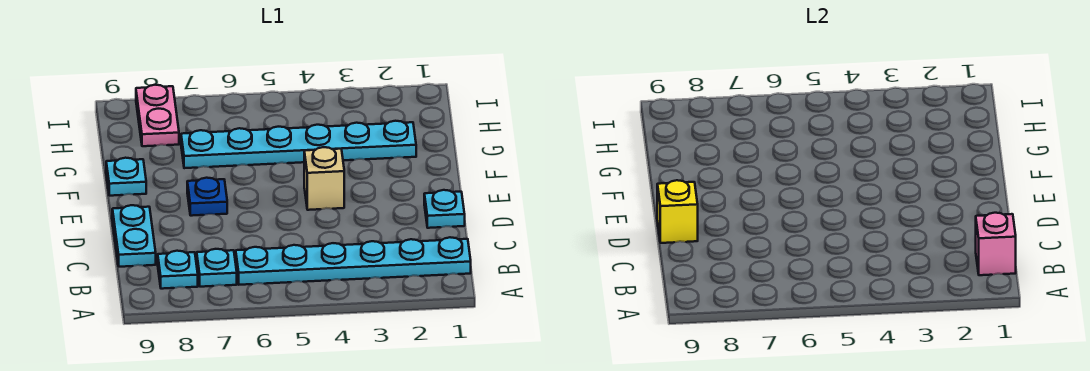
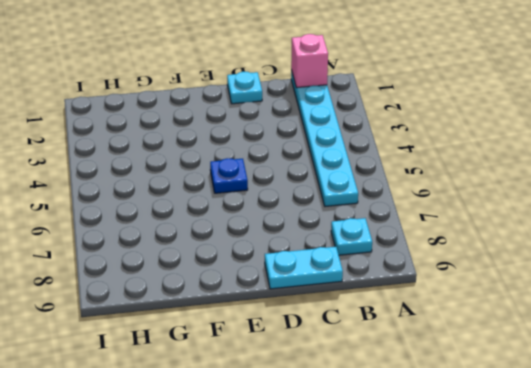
blue 1x1 plate [210,158,248,193] -> blue 1x1 plate moved to [187,178,227,216]
none -> cyan 1x1 plate [197,249,237,287]
none -> tan 1x1 brick [304,147,344,210]
none -> cyan 1x1 plate [106,158,146,196]

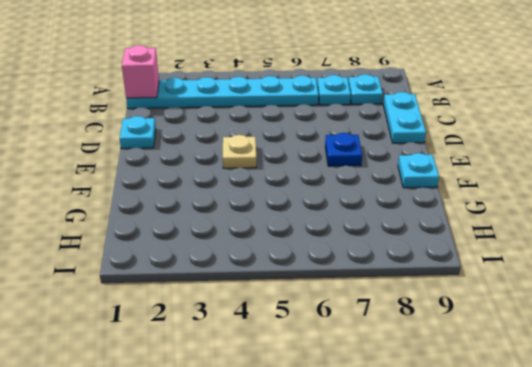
tan 1x1 plate [223,135,256,168] -> tan 1x1 brick [304,147,344,210]
none -> cyan 1x6 plate [181,121,416,168]
none -> pink 1x2 plate [136,85,179,146]
none -> yellow 1x1 brick [657,180,698,243]

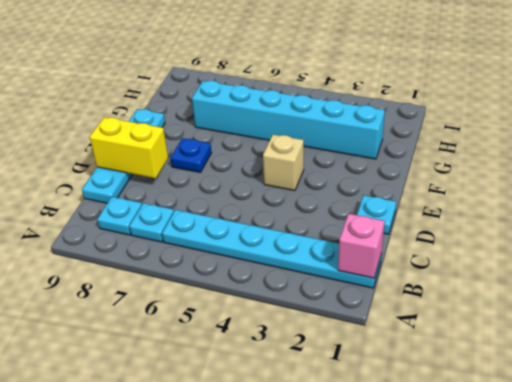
yellow 1x2 brick [90,117,168,178] -> yellow 1x1 brick [657,180,698,243]
cyan 1x6 brick [192,81,385,159] -> cyan 1x6 plate [181,121,416,168]
none -> pink 1x2 plate [136,85,179,146]

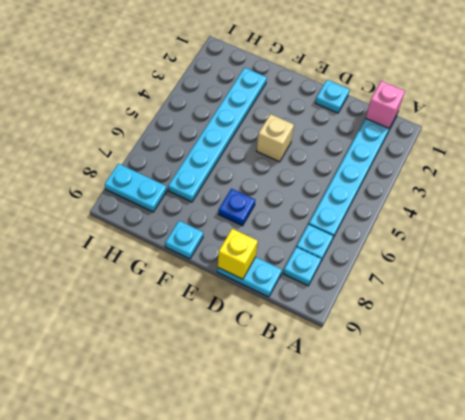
cyan 1x2 plate [105,164,167,212] -> pink 1x2 plate [136,85,179,146]

